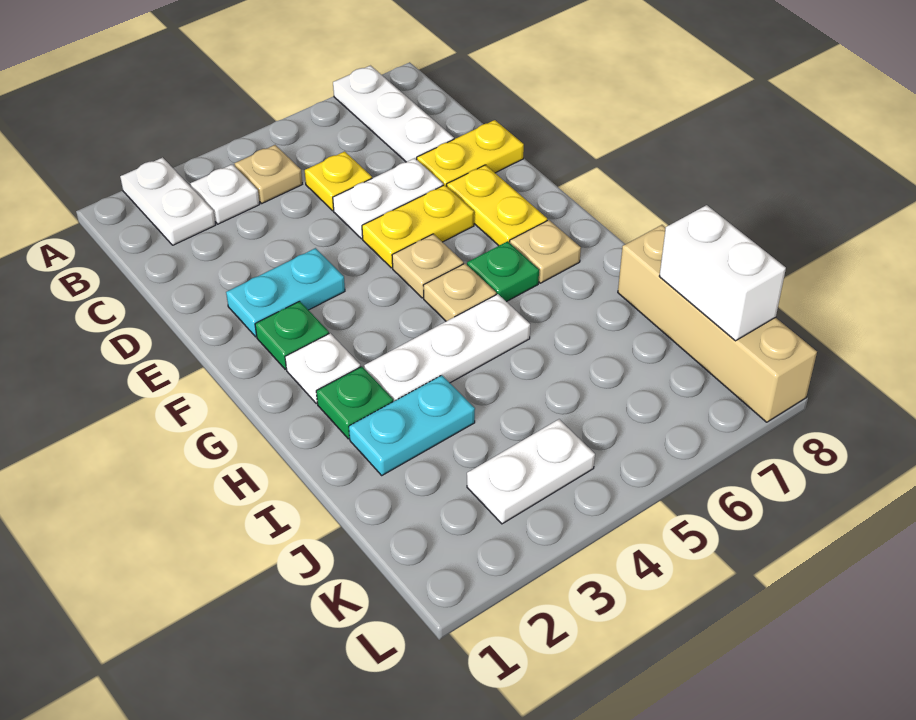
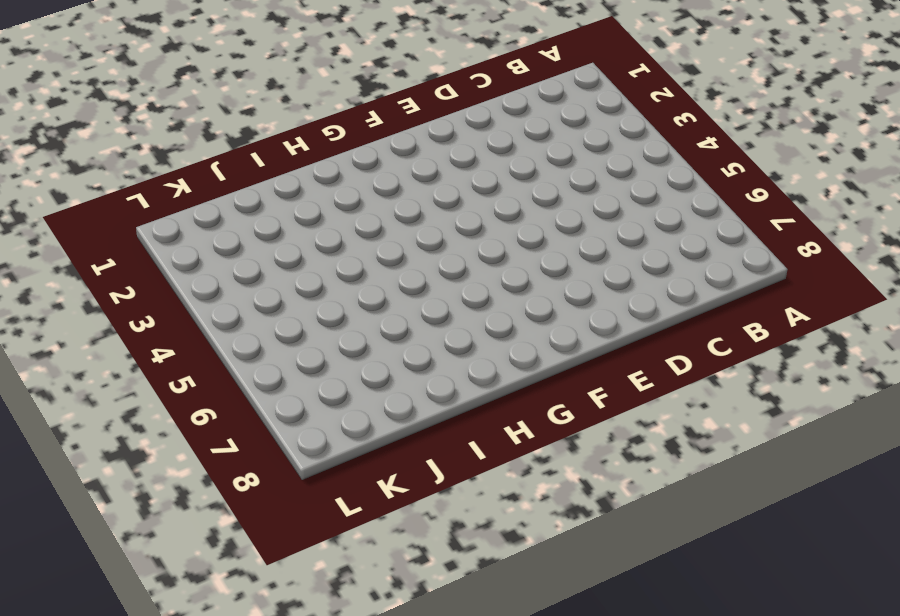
none -> white 1x2 plate [120,157,215,245]
none -> white 1x3 plate [333,66,454,162]
none -> white 1x1 plate [190,164,260,224]

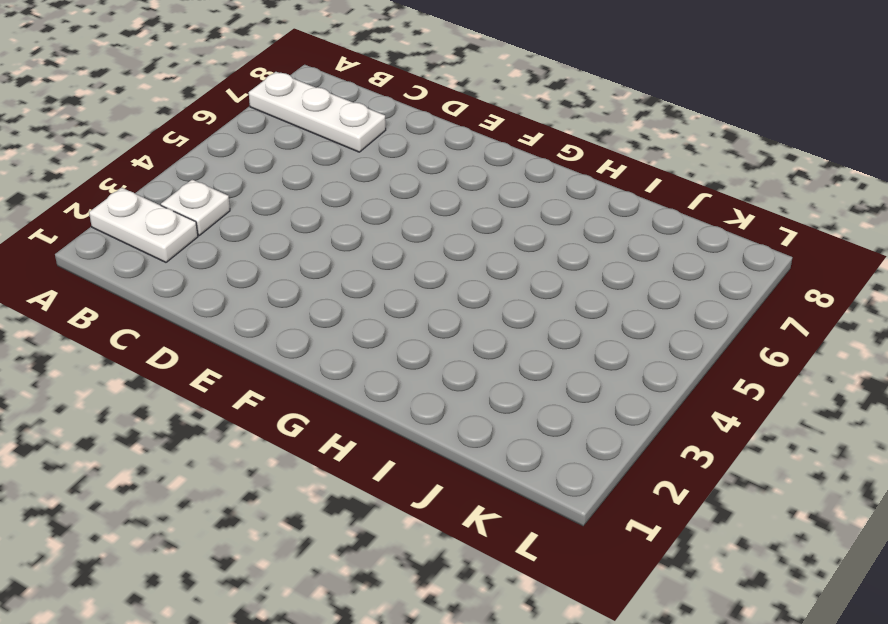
none -> tan 1x1 plate [234,145,302,203]
none -> yellow 1x1 plate [305,151,372,211]
none -> white 1x2 plate [333,158,443,239]

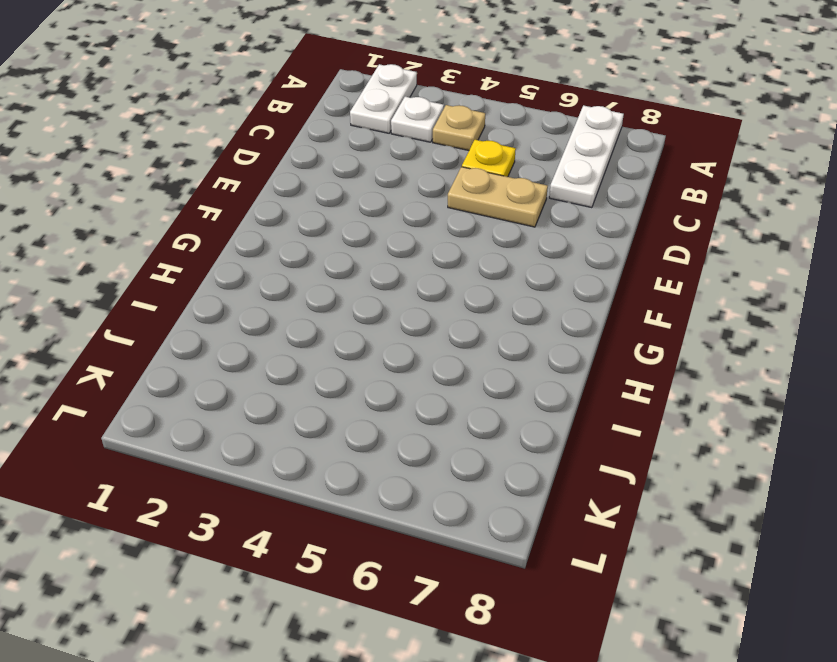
tan 1x2 plate [448,167,548,227] -> white 1x2 plate [333,158,443,239]
none -> yellow 1x2 plate [417,120,524,186]
none -> cyan 1x2 plate [226,248,345,337]
none -> yellow 1x2 plate [362,185,474,268]

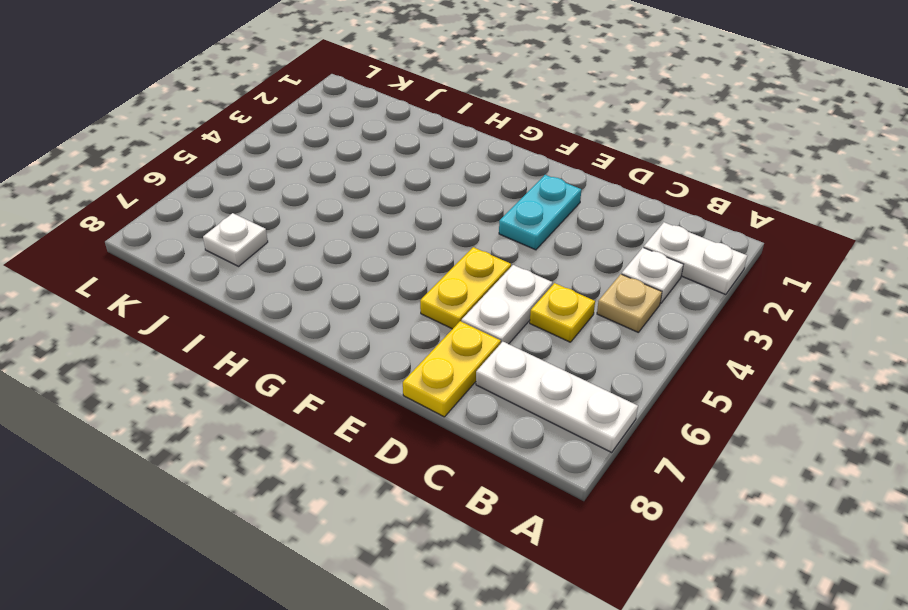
white 1x1 plate [203,213,268,266] -> white 1x1 plate moved to [285,333,360,404]
none -> yellow 1x2 plate [447,165,547,246]
none -> green 1x1 plate [255,301,329,369]
none -> tan 1x1 plate [392,234,464,298]

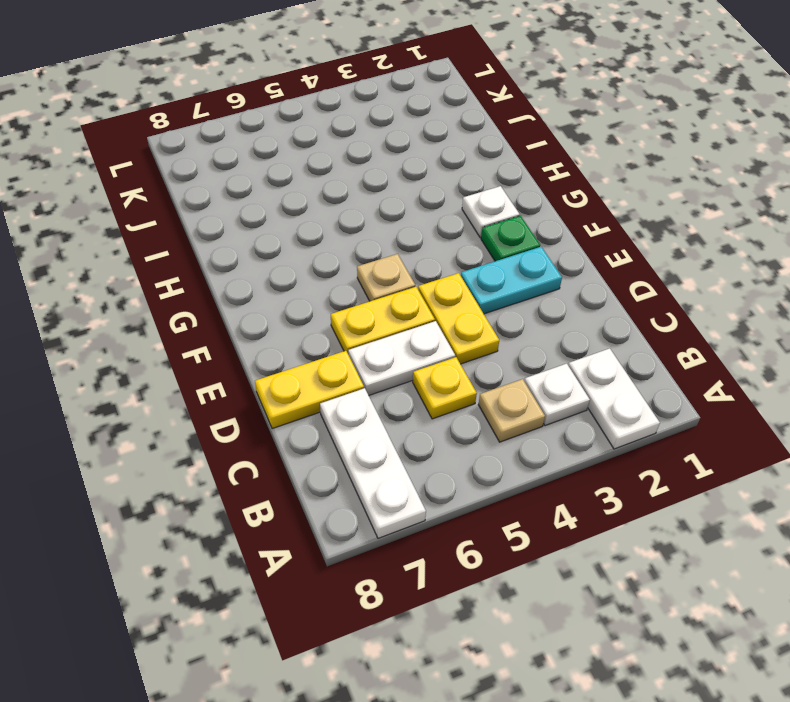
yellow 1x2 plate [418,273,499,364] -> yellow 1x2 plate moved to [447,165,547,246]
none -> tan 1x1 plate [423,264,496,321]
none -> green 1x1 plate [467,241,539,302]
none -> tan 1x1 plate [510,220,581,283]

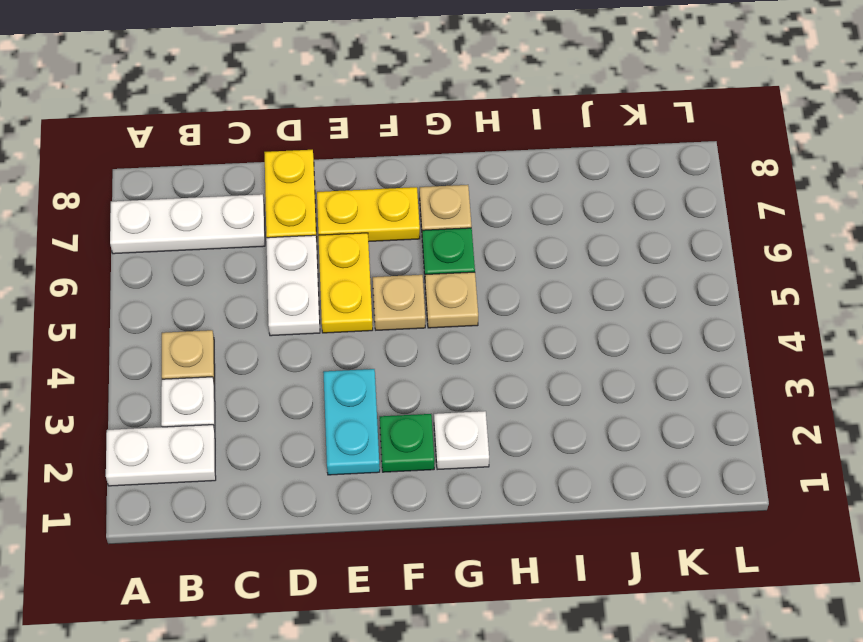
none -> yellow 1x1 plate [305,151,372,211]
none -> green 1x1 plate [316,367,393,439]
none -> white 1x3 plate [364,294,530,401]

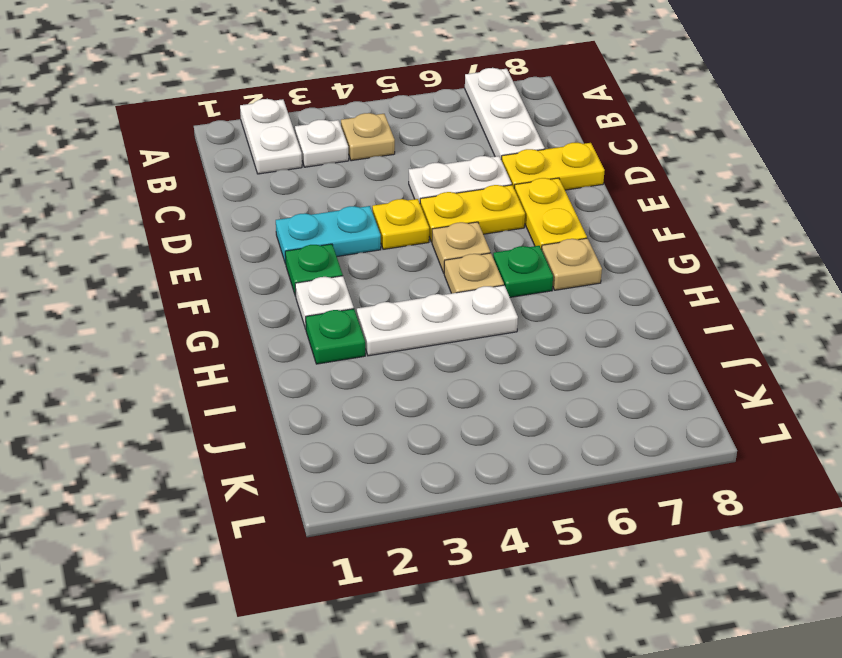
yellow 1x1 plate [372,199,429,249] -> yellow 1x1 plate moved to [305,151,372,211]
none -> cyan 1x2 plate [349,375,475,475]
none -> tan 1x4 brick [618,225,817,422]
none -> white 1x2 plate [467,419,595,524]

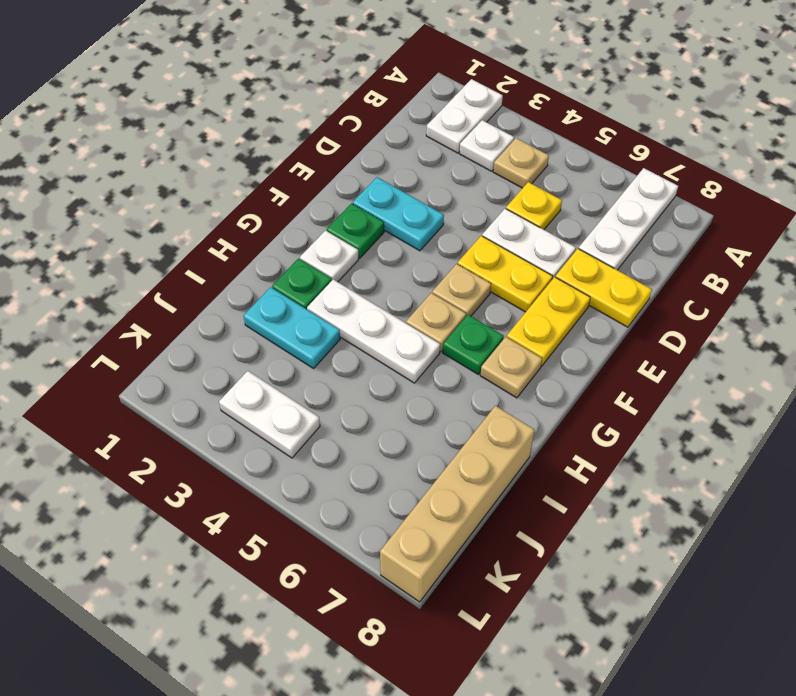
none -> white 1x2 brick [659,205,786,341]

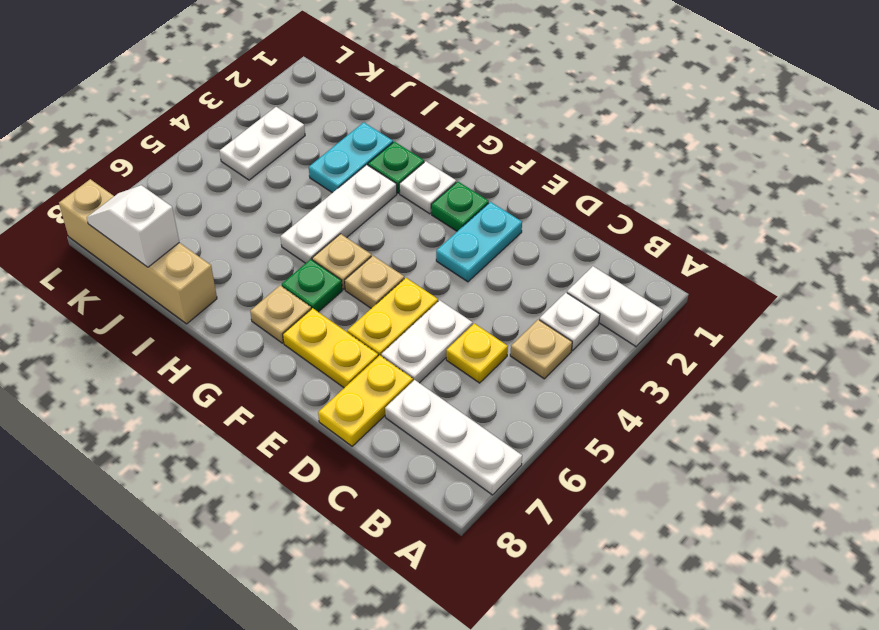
white 1x2 slope [87,185,179,267] -> white 1x2 brick [659,205,786,341]

